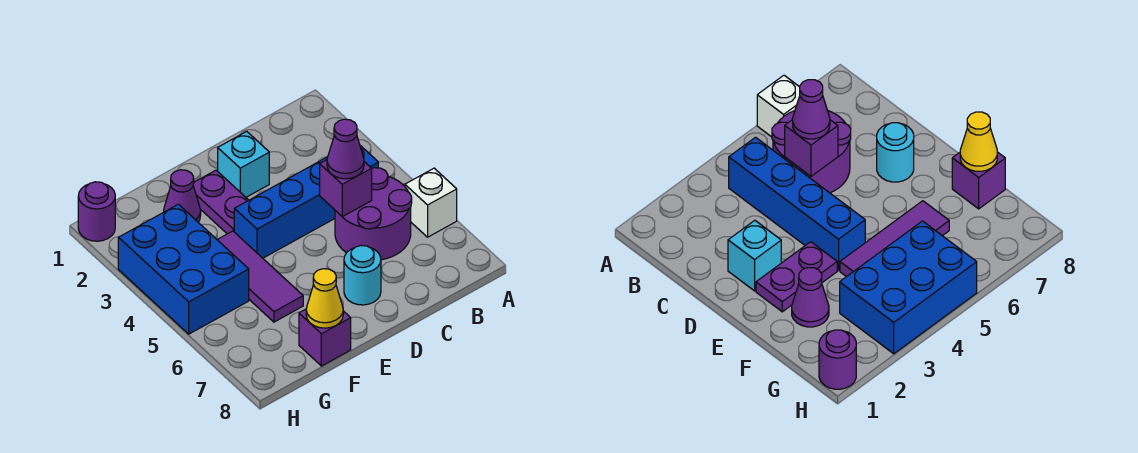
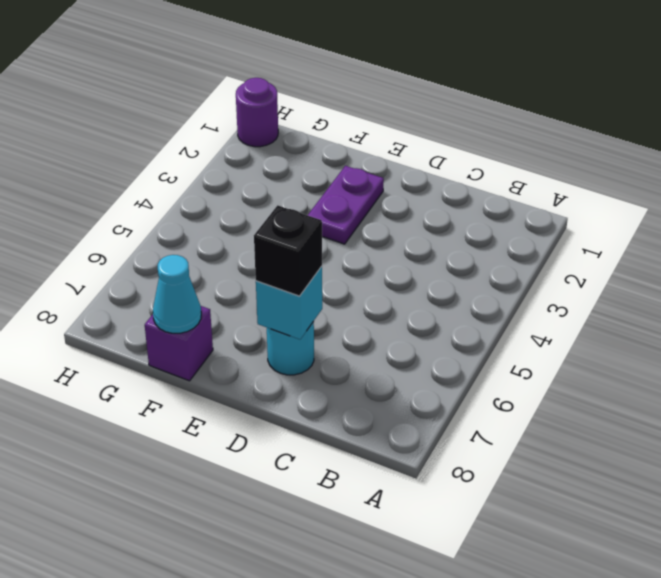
cyan 1x1 brick [256,266,322,339] -> cyan 1x1 brick moved to [218,132,269,197]
black 1x1 brick [254,205,322,296] -> none
cyan 1x1 cone [153,255,201,333] -> yellow 1x1 cone [306,269,343,328]
none -> white 1x1 brick [405,168,457,237]
none -> blue 1x4 brick [234,146,378,258]
none -> purple 2x2 round brick [335,168,412,260]

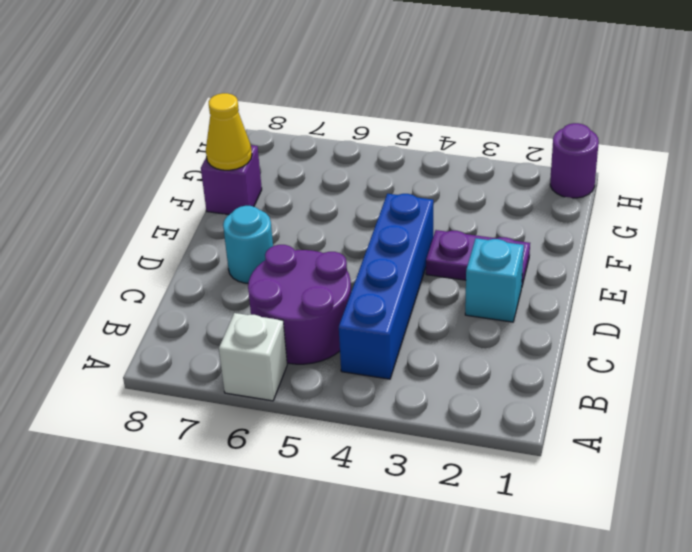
none -> purple 1x1 cone [164,170,201,222]
none -> purple 1x3 tile [217,231,303,322]
none -> blue 2x3 brick [118,204,249,334]

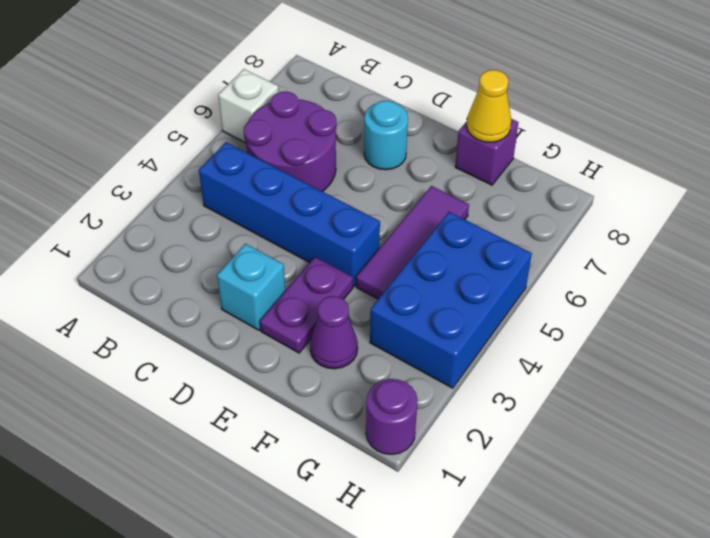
none -> purple 1x1 brick [320,160,372,217]
none -> purple 1x1 cone [327,119,364,179]

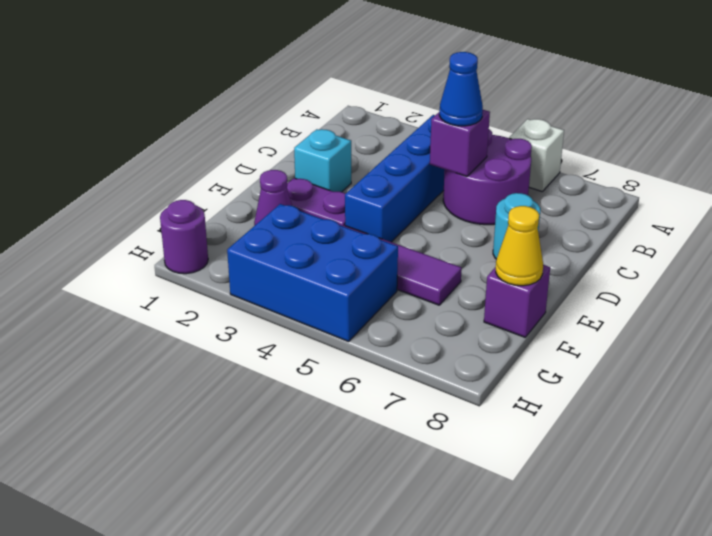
blue 1x1 cone [439,52,483,126] -> purple 1x1 cone [327,119,364,179]

